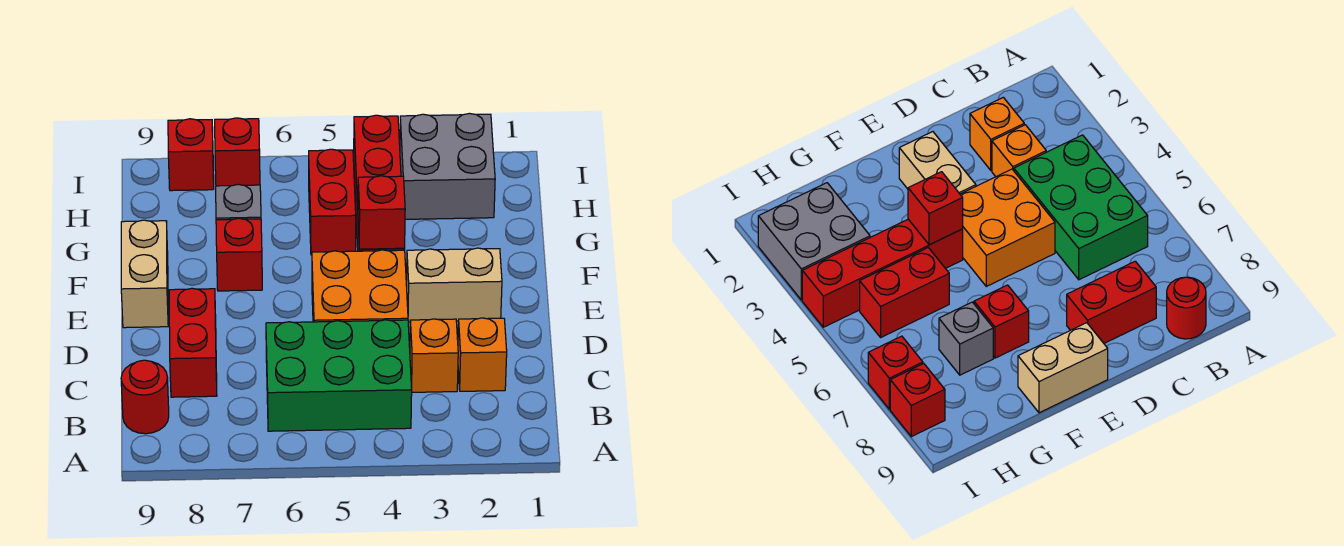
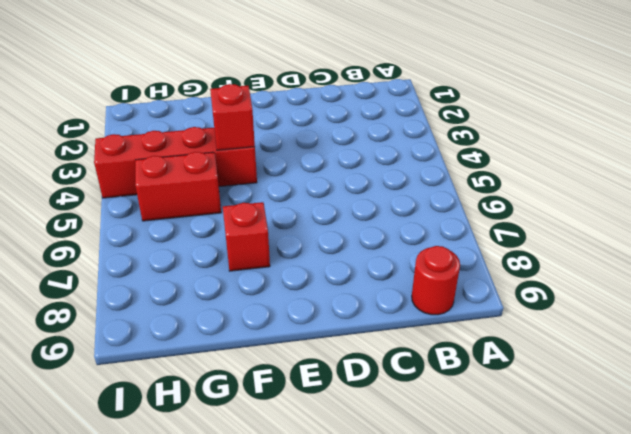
none -> green 2x3 brick [266,320,412,431]
none -> orange 1x1 brick [458,318,507,391]
none -> orange 1x1 brick [410,319,458,392]

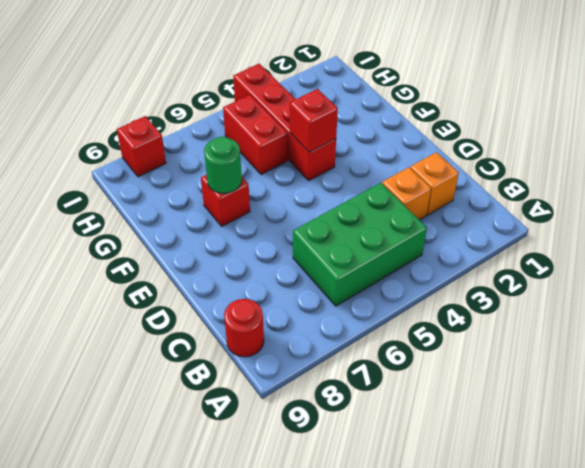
green 1x1 round brick [204,137,242,193] -> none
none -> red 1x2 brick [169,288,217,397]
none -> orange 2x2 brick [312,250,408,322]
none -> tan 1x2 brick [407,248,502,322]

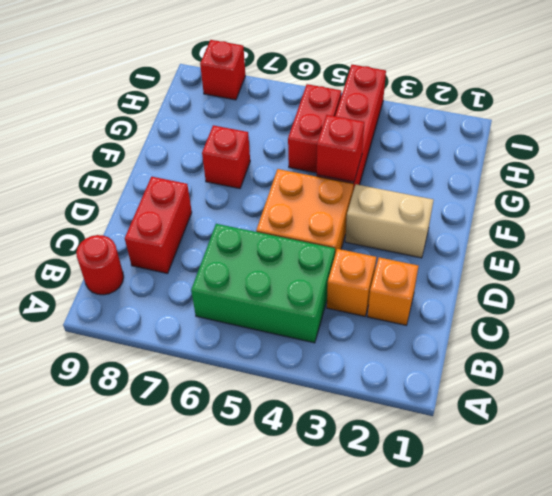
none -> tan 1x2 brick [121,220,168,328]
none -> grey 1x1 brick [216,185,261,220]
none -> grey 2x2 brick [400,113,495,219]

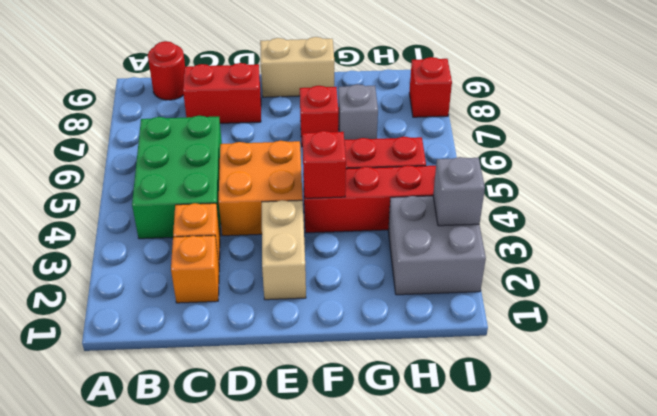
grey 1x1 brick [433,157,485,226] -> none
none -> red 1x1 brick [215,118,260,186]

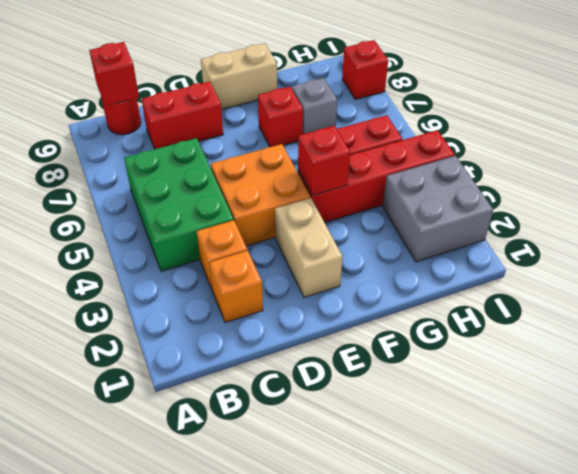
red 1x1 brick [89,42,139,106] -> red 1x1 brick moved to [215,118,260,186]

